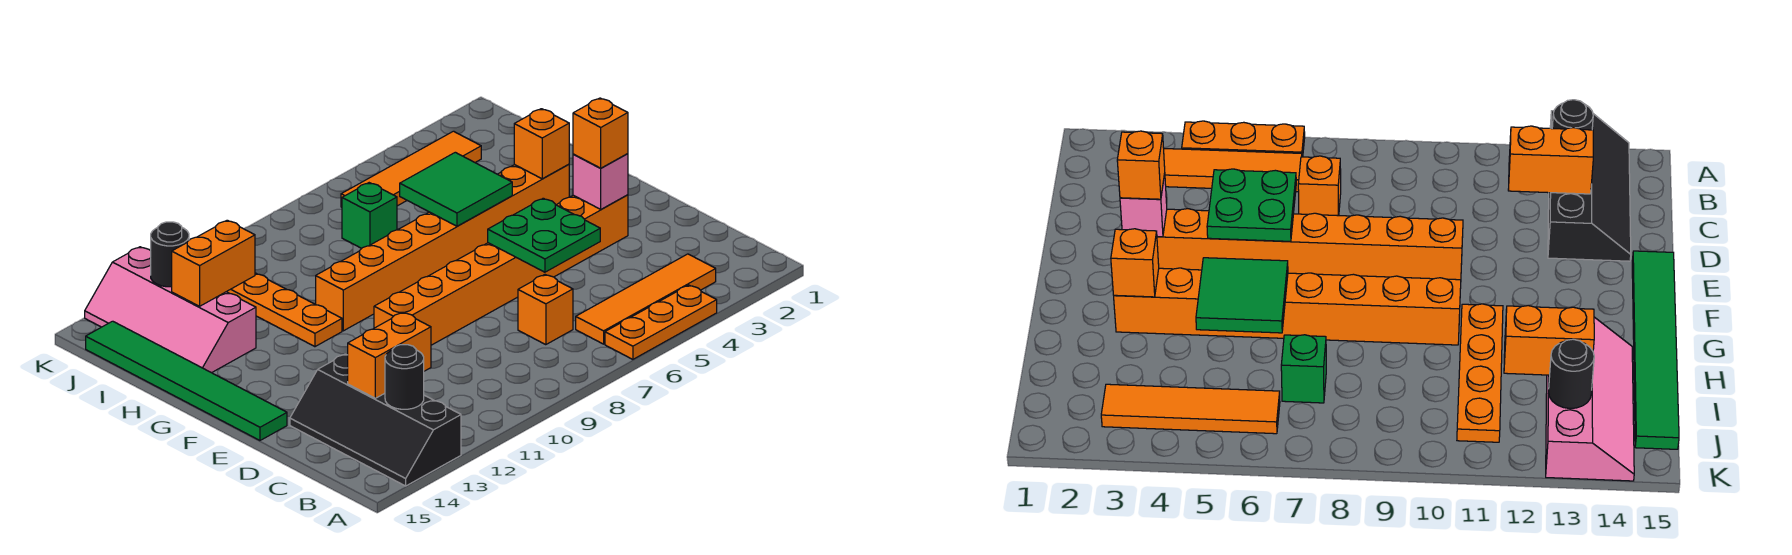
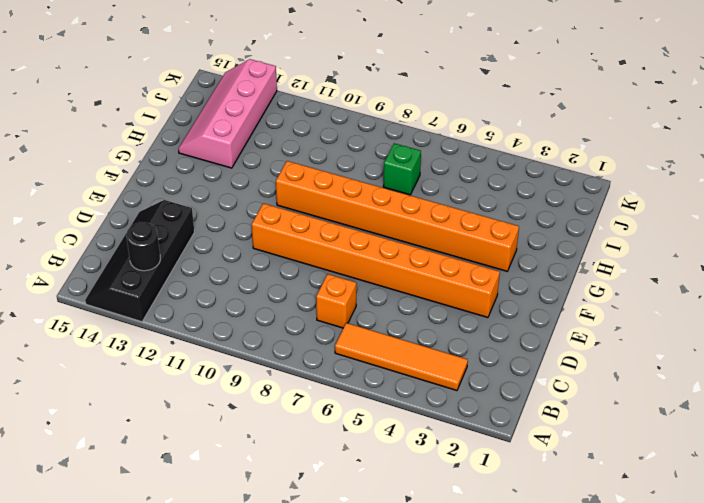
none -> orange 1x3 plate [605,285,717,359]
none -> green 1x6 tile [86,321,287,440]
none -> orange 1x4 plate [227,273,342,347]

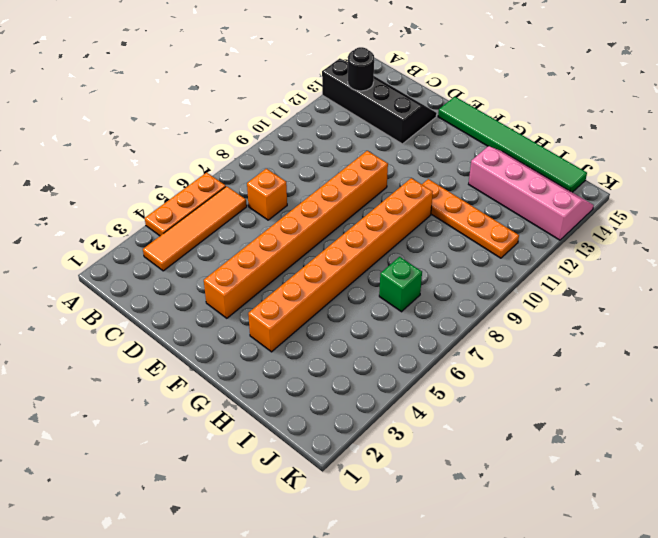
none -> orange 1x4 tile [341,131,481,207]
none -> orange 1x2 brick [348,312,431,398]
none -> green 2x2 plate [488,198,600,272]

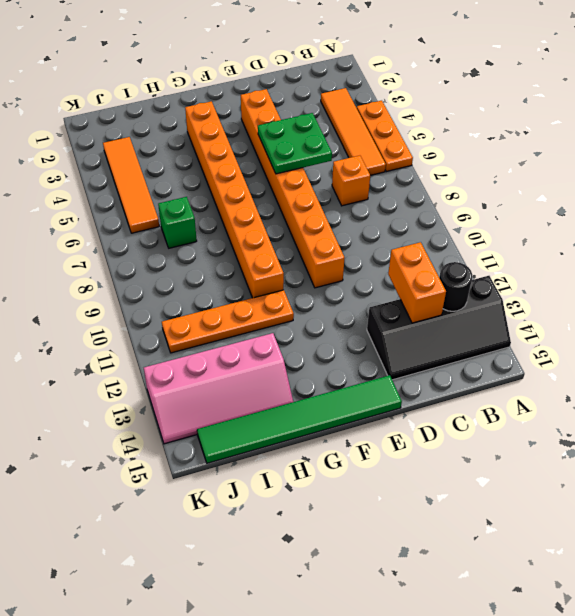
none -> pink 1x1 brick [573,154,628,209]
none -> orange 1x1 brick [514,109,569,179]
none -> green 2x2 tile [400,152,512,226]

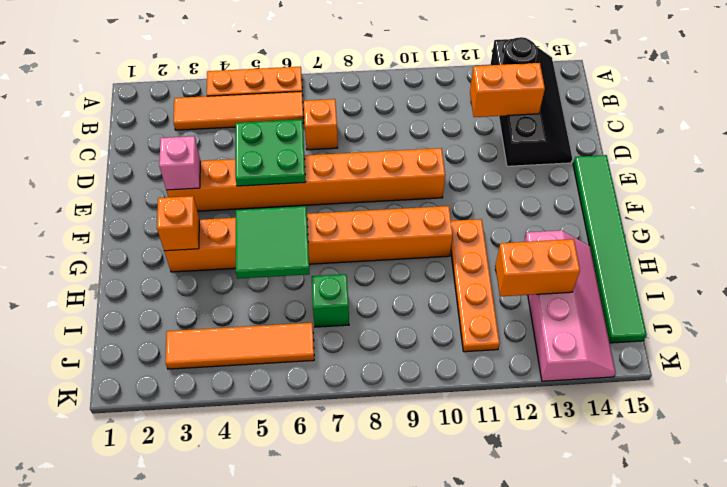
none -> black 1x1 round brick [151,222,189,287]
none -> orange 1x1 brick [573,98,628,168]

